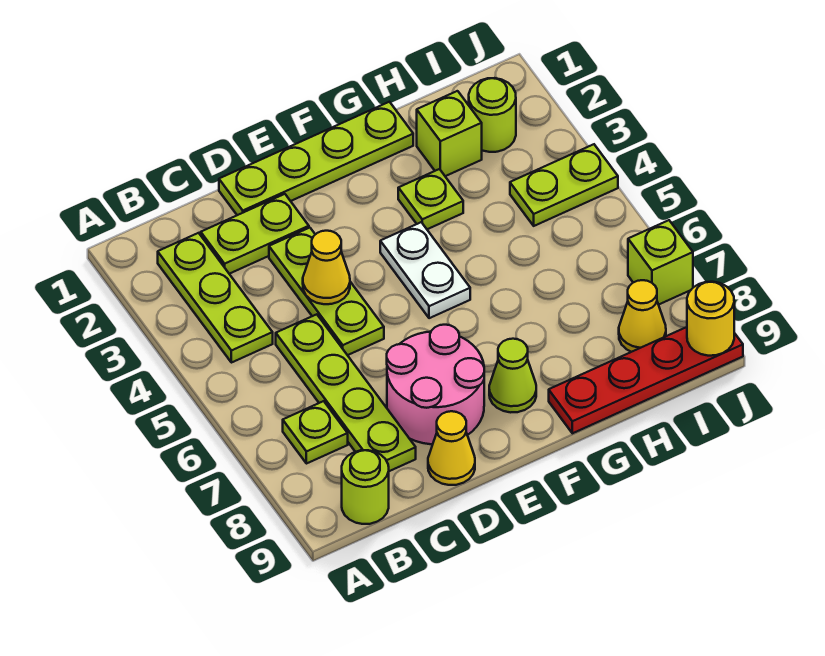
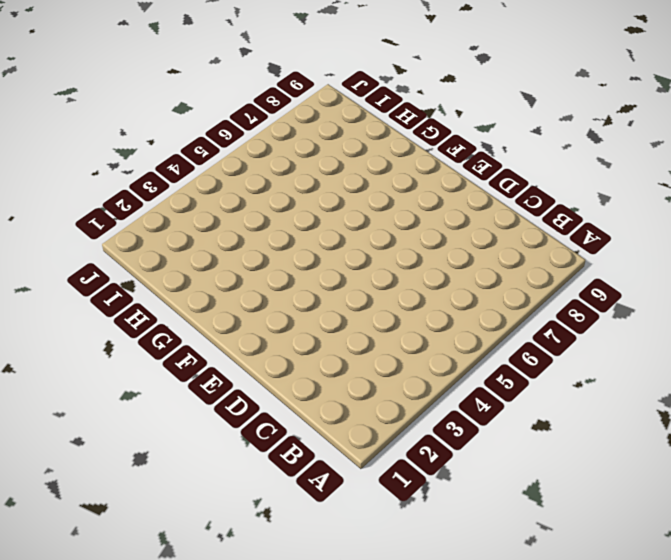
none -> lime 1x3 plate [158,233,273,363]
none -> lime 1x1 plate [283,401,348,464]
none -> lime 1x1 round brick [342,450,389,524]

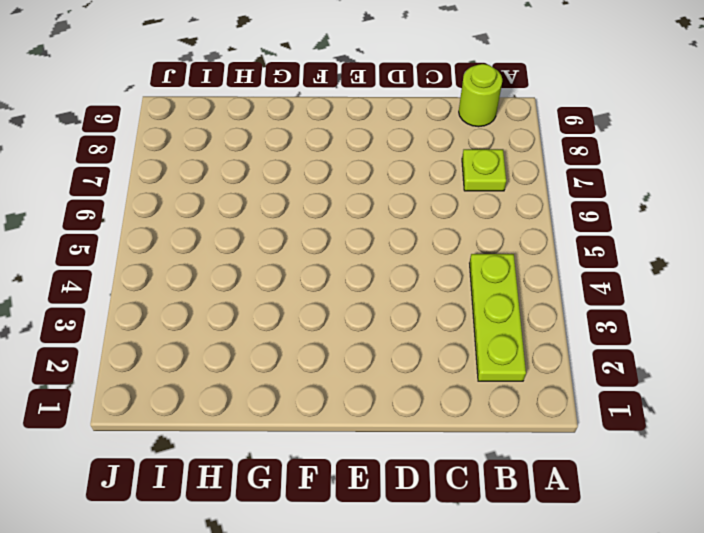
none -> lime 1x2 plate [201,194,309,274]
none -> lime 1x4 plate [276,314,416,471]
none -> lime 1x4 plate [219,102,413,215]

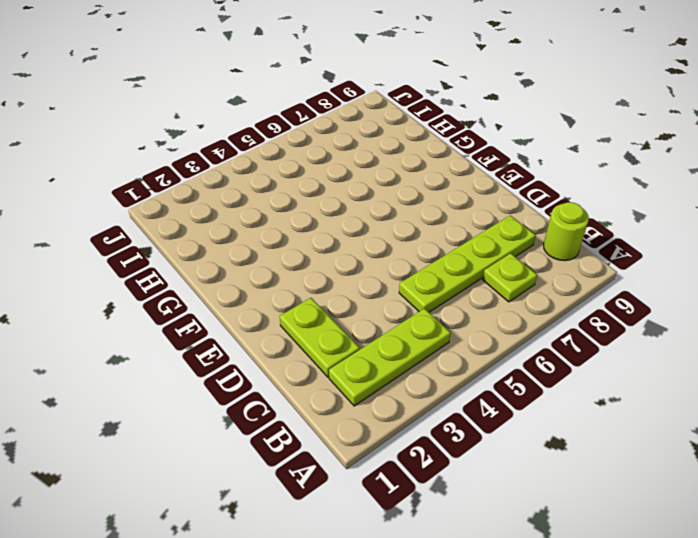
none -> lime 1x4 plate [219,102,413,215]
none -> lime 1x3 plate [269,228,384,355]
none -> pink 2x2 round brick [387,325,484,444]

